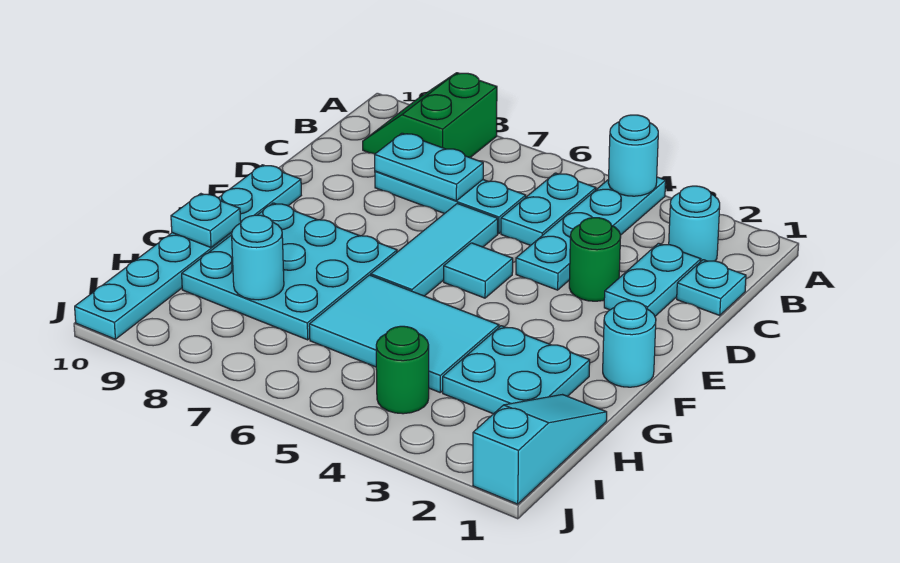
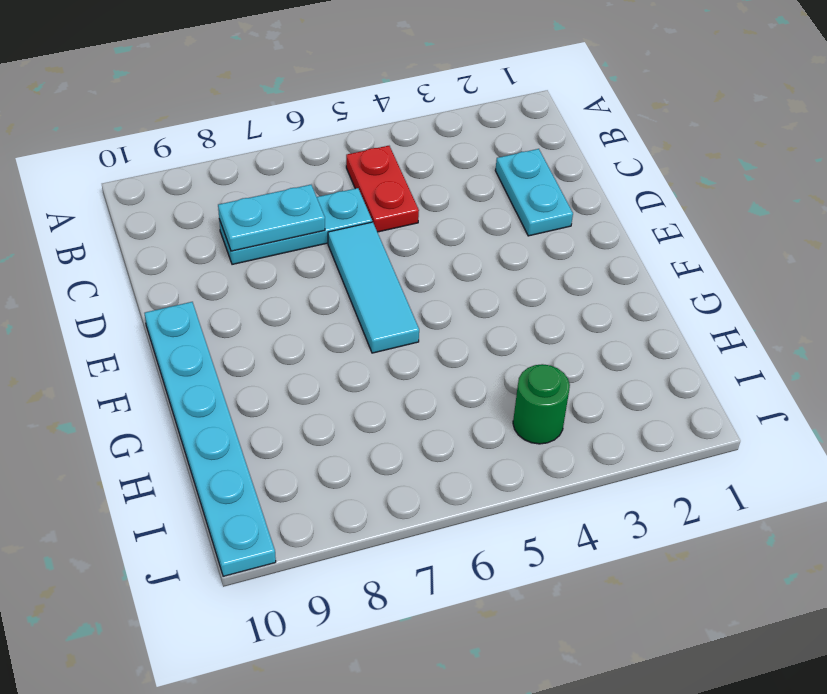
red 1x2 plate [346,146,419,232] -> cyan 1x2 plate [501,173,596,245]
none -> cyan 1x4 plate [516,177,666,290]
none -> green 2x2 slope [363,73,497,158]
none -> cyan 1x1 round brick [669,186,720,261]

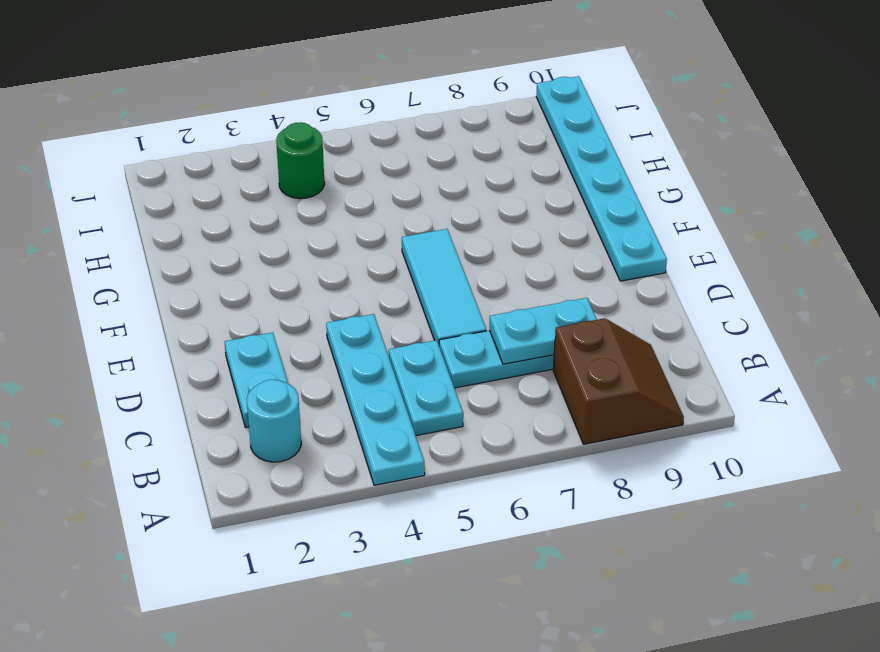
brown 2x2 slope [553,318,684,444] -> green 2x2 slope [363,73,497,158]
none -> cyan 1x1 plate [677,260,746,315]
none -> green 1x1 round brick [569,218,621,301]
none -> cyan 1x1 tile [444,243,513,298]

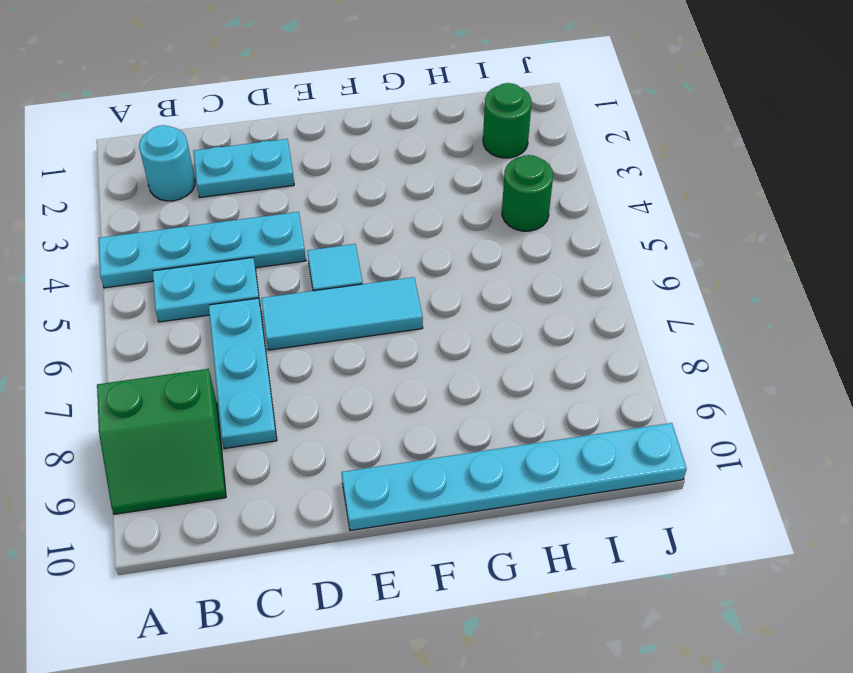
green 1x1 round brick [483,83,531,158] -> green 1x1 round brick moved to [569,218,621,301]
none -> cyan 1x1 plate [677,260,746,315]
none -> cyan 1x1 round brick [603,301,656,387]
none -> cyan 3x3 plate [182,203,397,340]

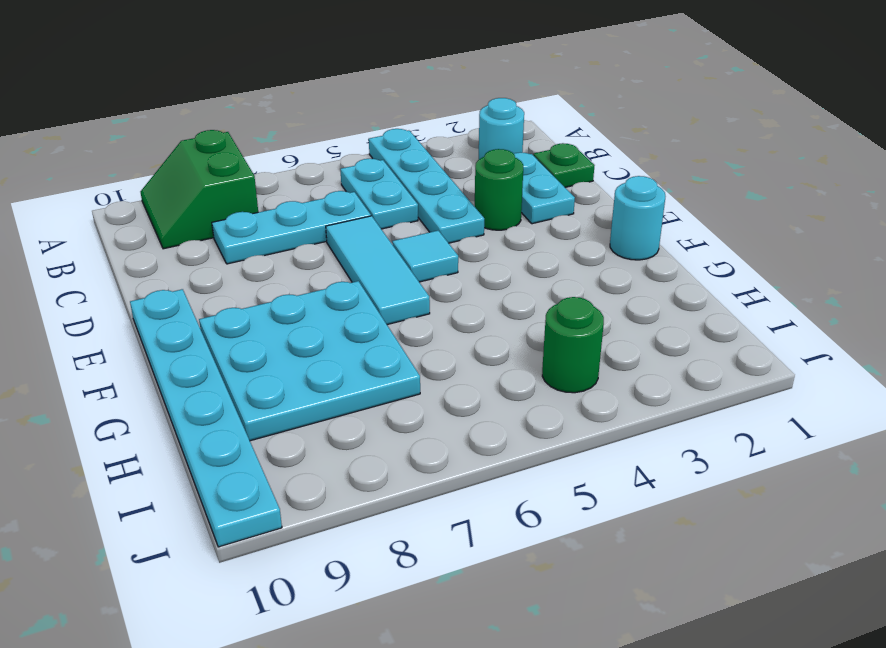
green 1x1 plate [533,143,595,187] -> cyan 1x1 plate [677,260,746,315]
none -> cyan 2x2 plate [443,326,590,414]
none -> cyan 2x3 tile [309,275,499,392]
none -> cyan 1x3 slope [473,395,607,504]

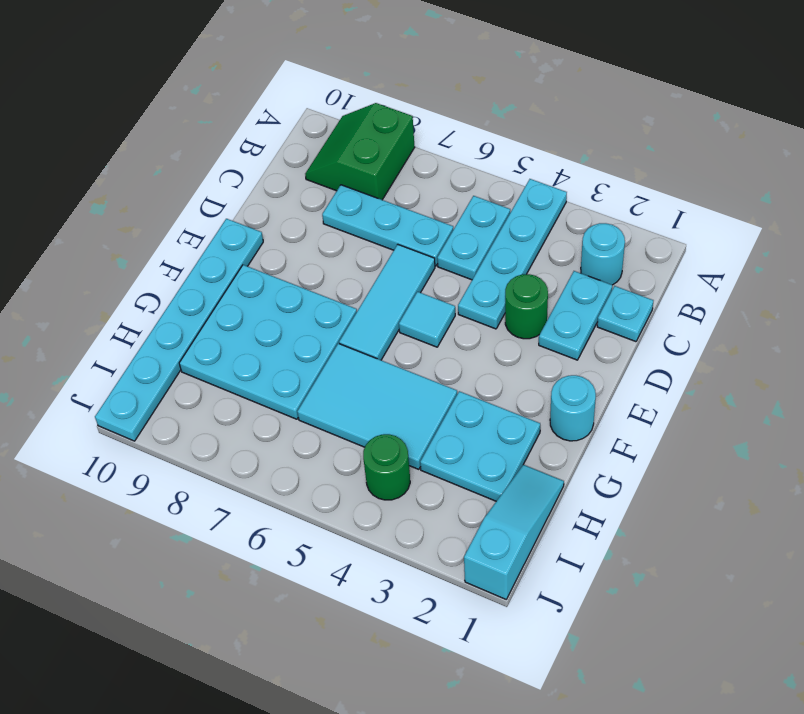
none -> cyan 1x1 round brick [608,115,658,196]
none -> cyan 1x2 plate [375,133,483,201]
none -> cyan 1x1 plate [171,194,241,247]

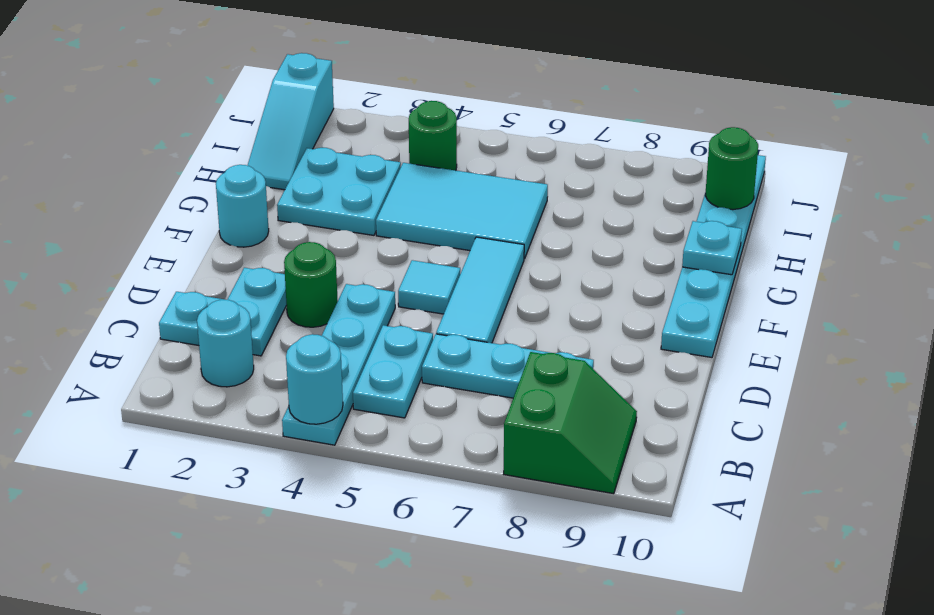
green 1x1 round brick [705,127,758,210] -> none
none -> cyan 3x3 plate [182,203,397,340]
none -> cyan 1x2 plate [375,133,483,201]
none -> cyan 1x1 round brick [232,215,284,300]

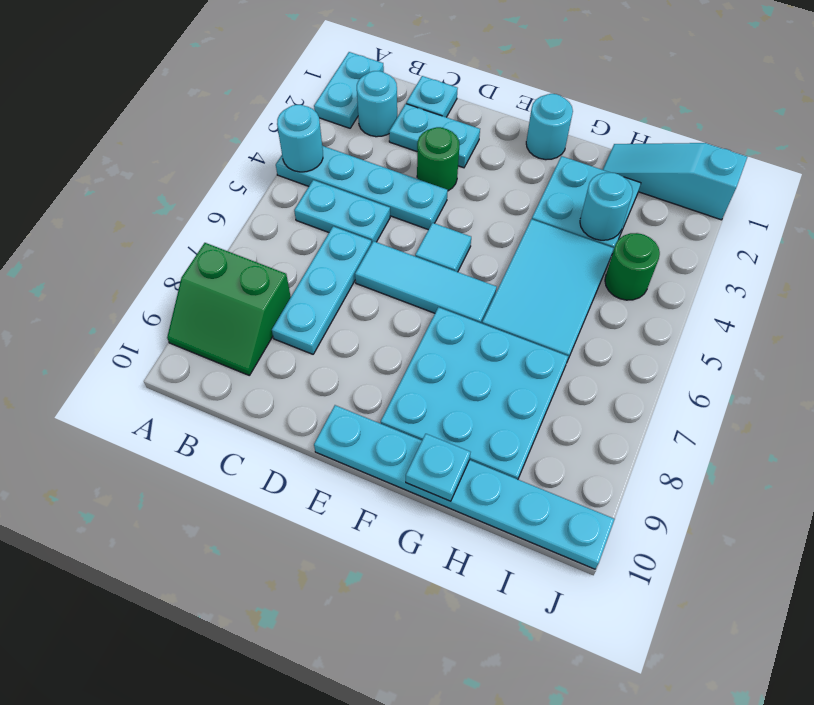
cyan 1x2 plate [314,52,384,128] -> cyan 1x2 plate moved to [375,133,483,201]
cyan 1x1 round brick [580,173,633,240] -> cyan 1x1 round brick moved to [232,215,284,300]

